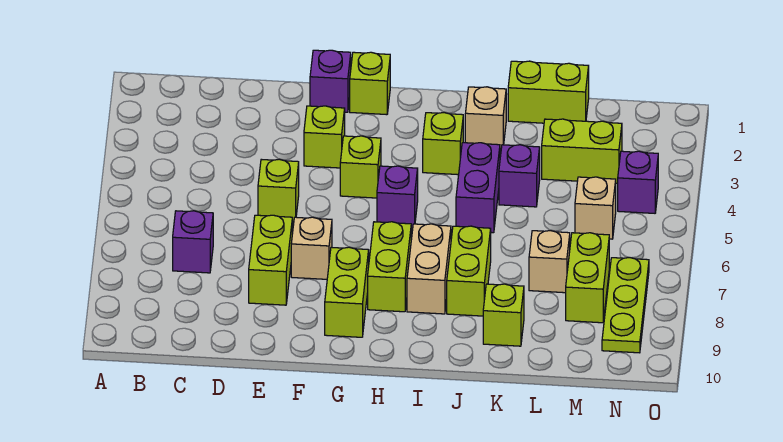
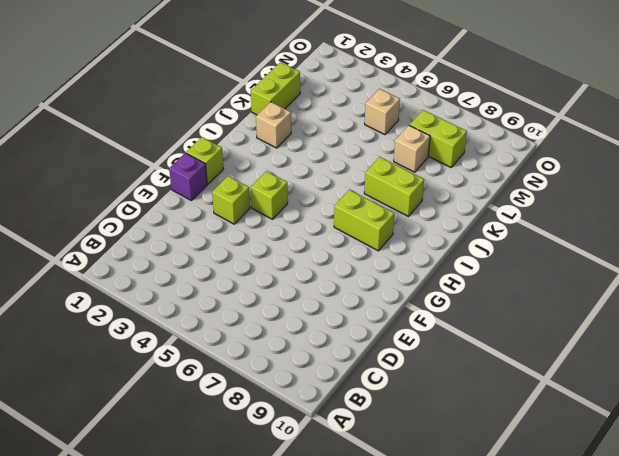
none -> purple 1x1 brick [173,211,213,273]
none -> lime 1x1 brick [258,159,299,222]
none -> lime 1x2 brick [249,215,292,305]

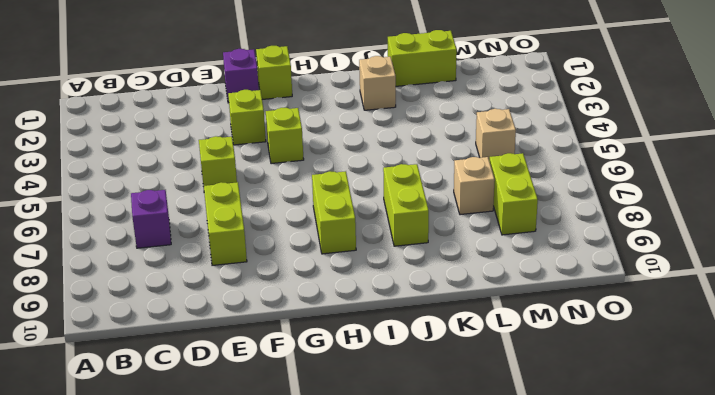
none -> tan 1x1 brick [291,217,332,279]
none -> lime 1x2 brick [325,247,369,337]
none -> purple 1x1 brick [377,166,418,228]

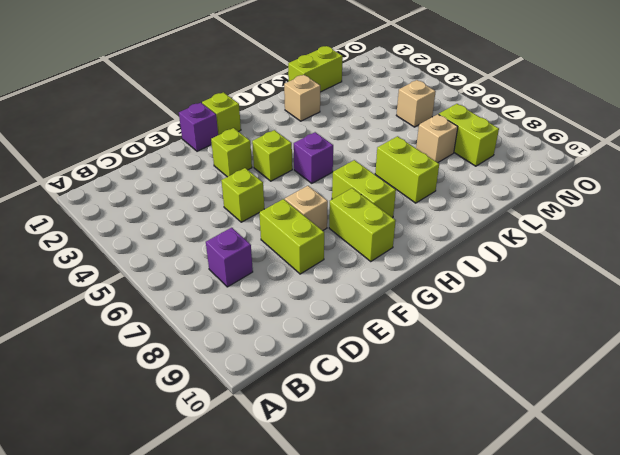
none -> lime 1x1 brick [423,113,463,175]
none -> tan 1x2 brick [407,224,451,314]
none -> purple 1x2 brick [456,143,500,233]

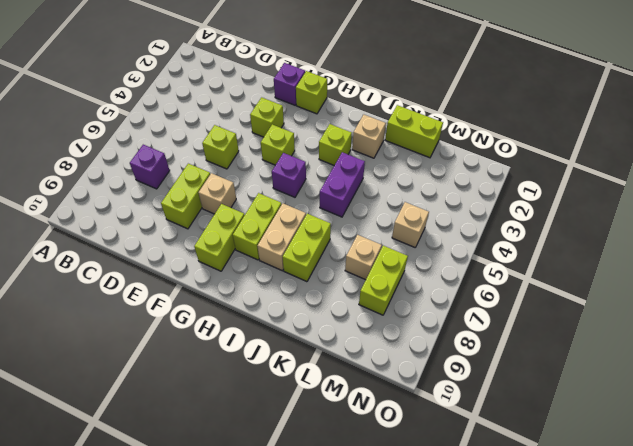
none -> purple 1x1 brick [499,145,540,207]
none -> lime 1x1 brick [483,284,524,346]
none -> lime 1x2 brick [542,119,622,183]

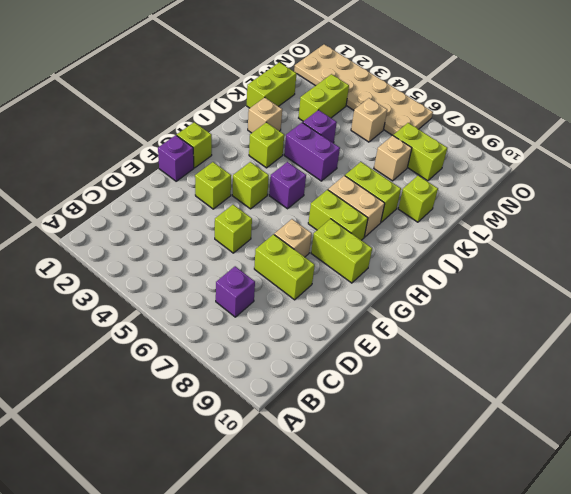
tan 2x6 plate [294,44,433,135] -> purple 1x1 brick [618,151,658,213]
none -> lime 1x3 plate [602,258,649,353]

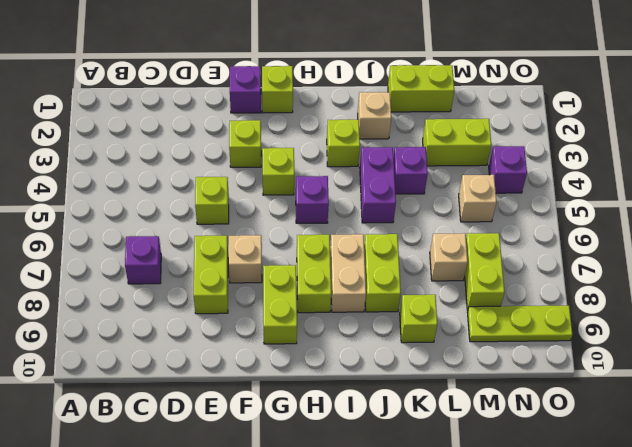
lime 1x3 plate [468,306,573,342] -> lime 1x3 plate turned to [602,258,649,353]

